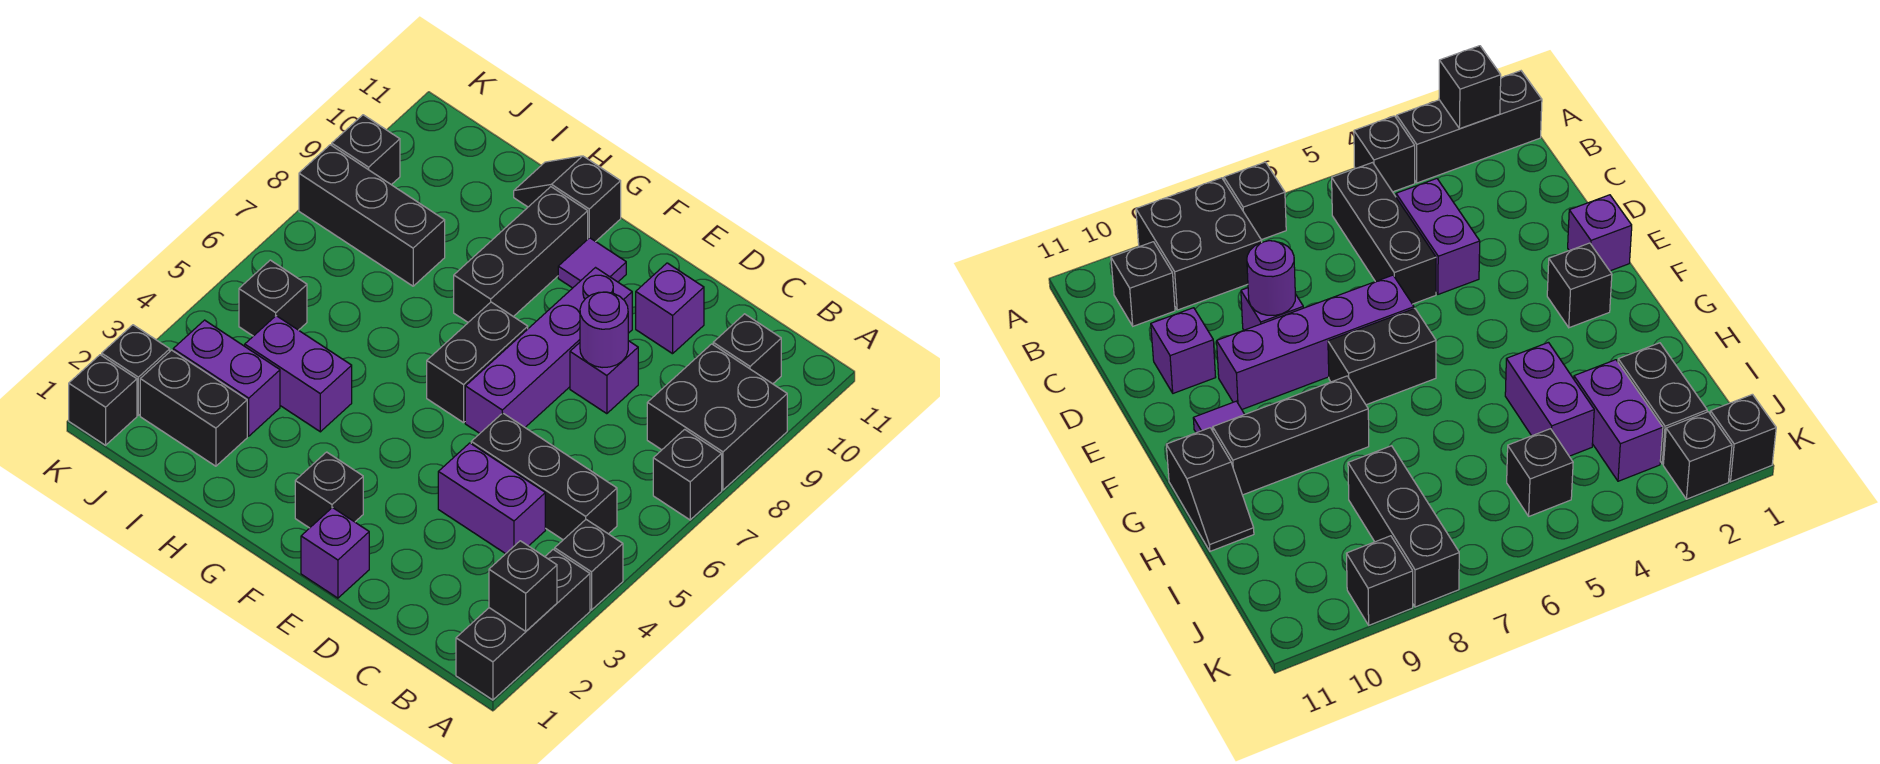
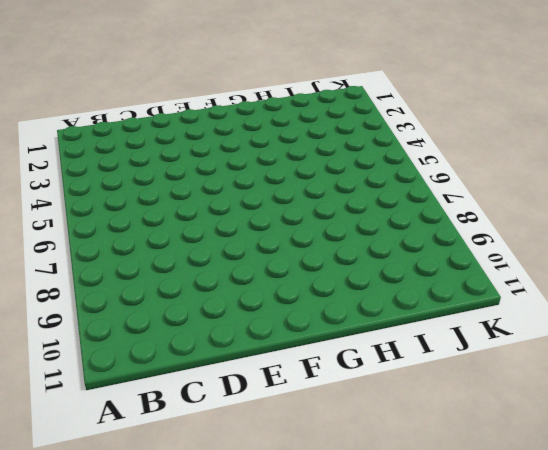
none -> black 1x3 brick [456,549,590,700]
none -> black 1x1 brick [555,520,623,610]
none -> black 1x1 brick [653,429,722,520]

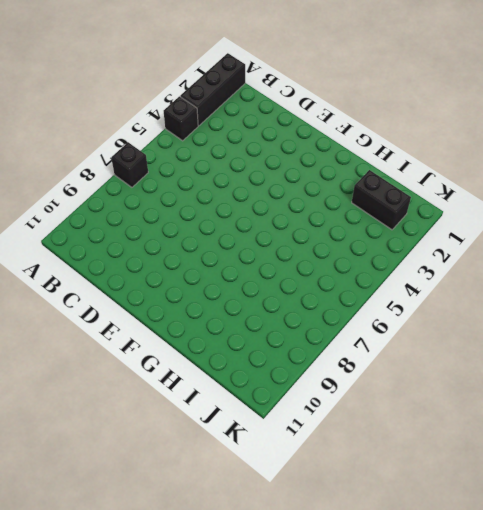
none -> black 2x2 brick [647,344,787,490]
none -> black 1x3 brick [471,413,617,540]
none -> black 1x1 brick [713,314,781,384]

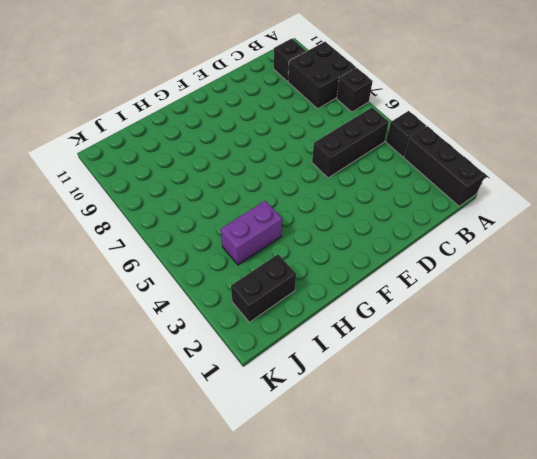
none -> purple 1x2 brick [438,443,545,554]
none -> purple 1x1 brick [570,341,638,414]
none -> purple 1x1 brick [636,263,704,354]

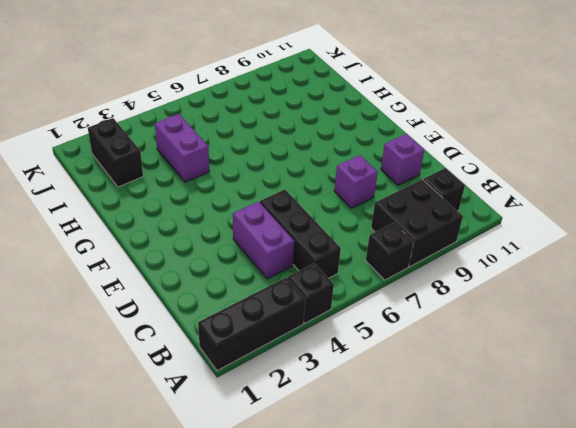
none -> purple 1x1 brick [301,508,369,598]
none -> purple 1x4 brick [465,268,632,433]
none -> black 1x1 brick [295,452,363,528]

